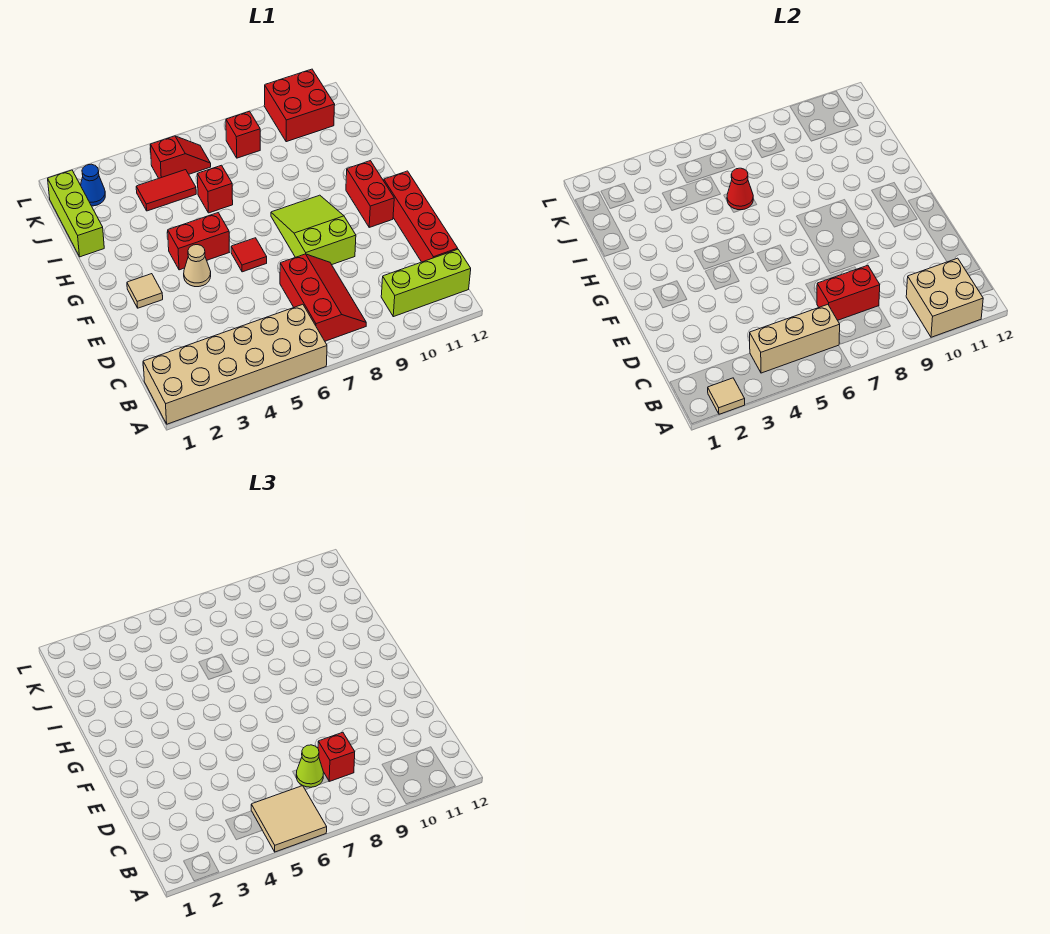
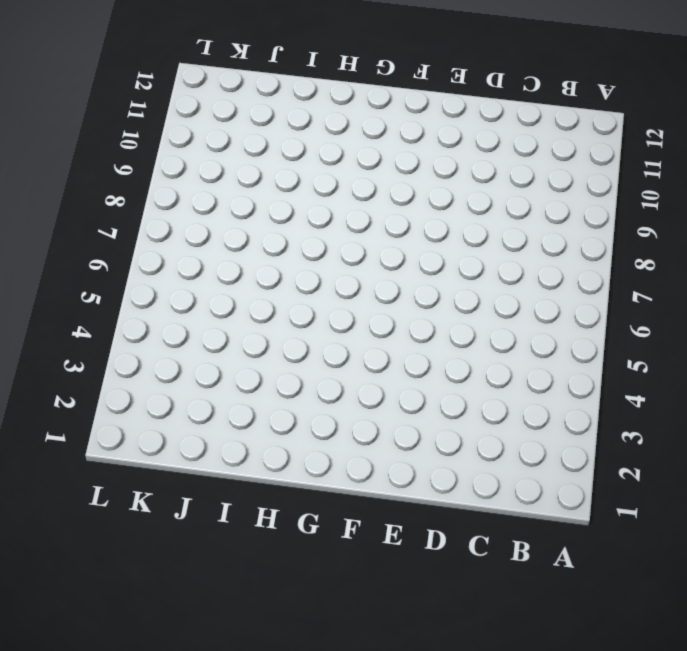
none -> tan 2x6 brick [143,304,327,424]
none -> red 2x3 slope [280,254,366,341]
none -> lime 1x3 brick [381,249,471,317]

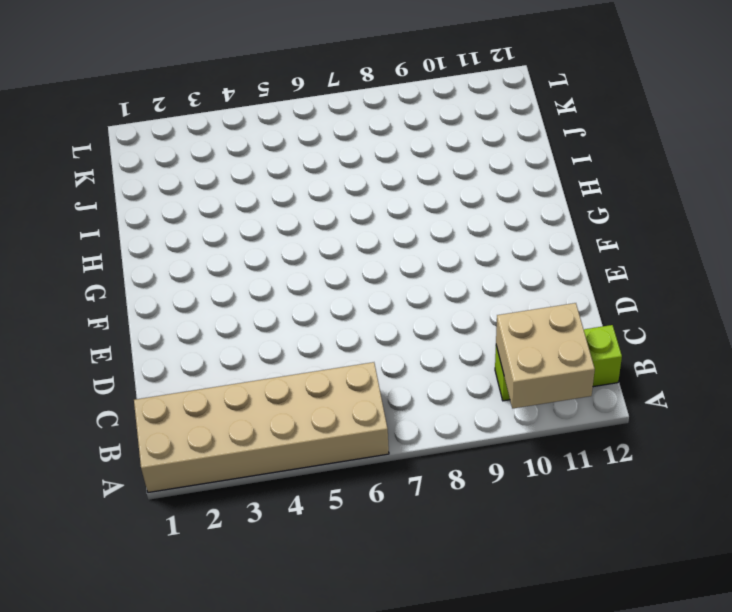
none -> red 2x3 slope [280,254,366,341]
none -> red 1x4 brick [384,171,458,262]
none -> lime 2x3 slope [271,195,356,265]

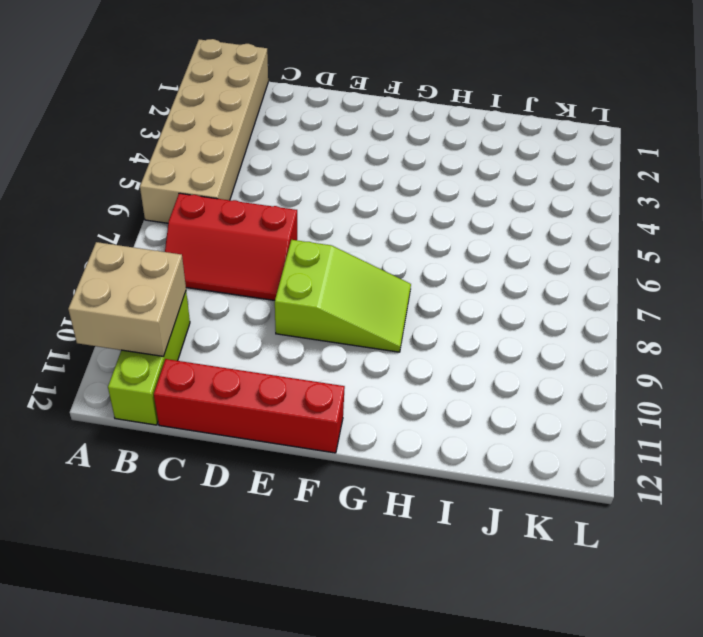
none -> tan 1x1 tile [127,274,163,308]
none -> tan 1x1 cone [184,245,211,287]
none -> red 1x1 tile [231,238,267,272]

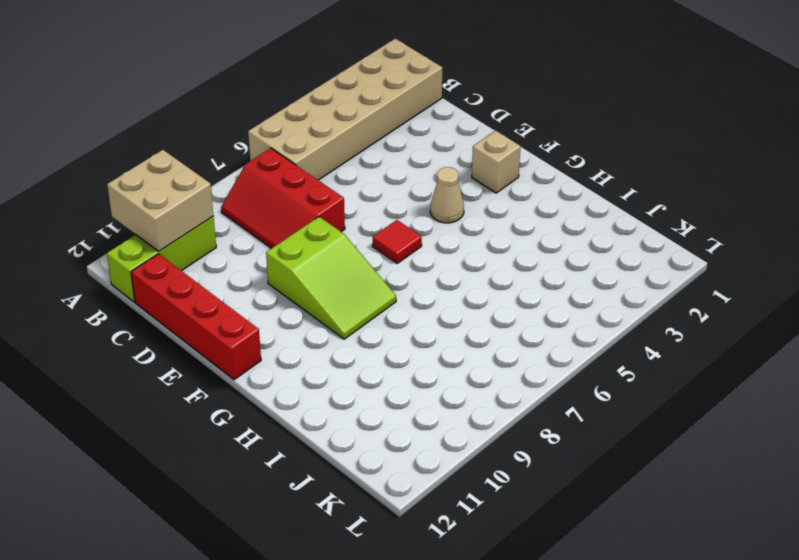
tan 1x1 brick [472,131,521,193] -> tan 1x1 tile [127,274,163,308]
none -> red 1x2 brick [346,161,394,227]
none -> red 1x2 brick [168,213,229,270]
none -> lime 1x3 brick [48,170,104,257]

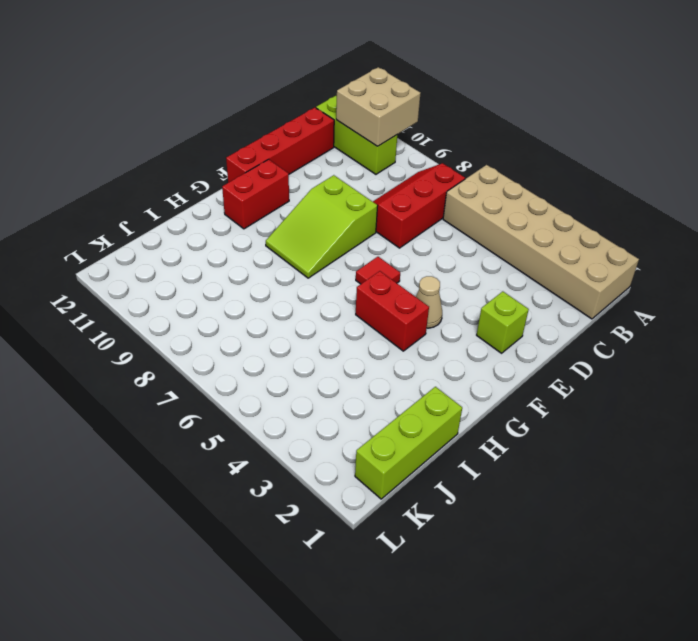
lime 1x1 brick [477,292,529,353] -> none
none -> tan 1x1 tile [127,274,163,308]
none -> red 1x1 brick [197,165,233,213]
none -> red 1x2 tile [136,170,196,211]

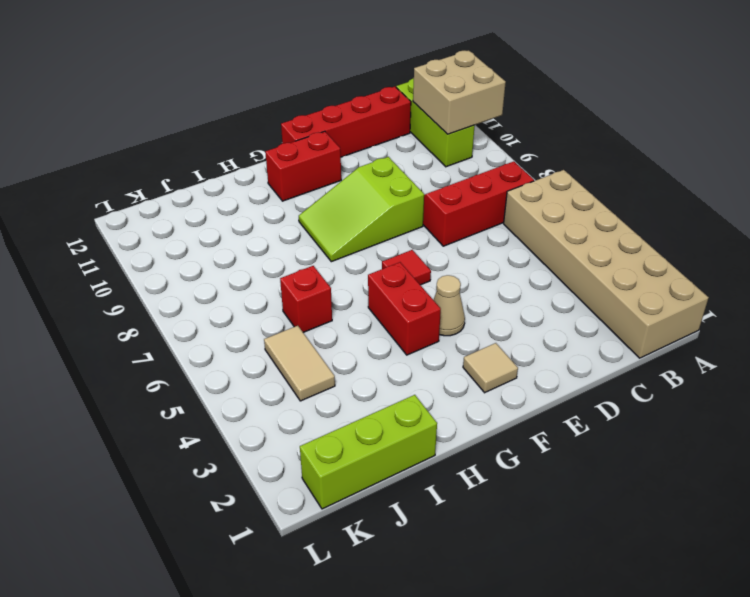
tan 1x2 tile [264,326,335,401] -> red 1x2 tile [136,170,196,211]
none -> blue 1x1 cone [81,164,105,206]
none -> red 1x2 slope [150,136,211,178]
none -> red 1x1 brick [226,111,260,158]

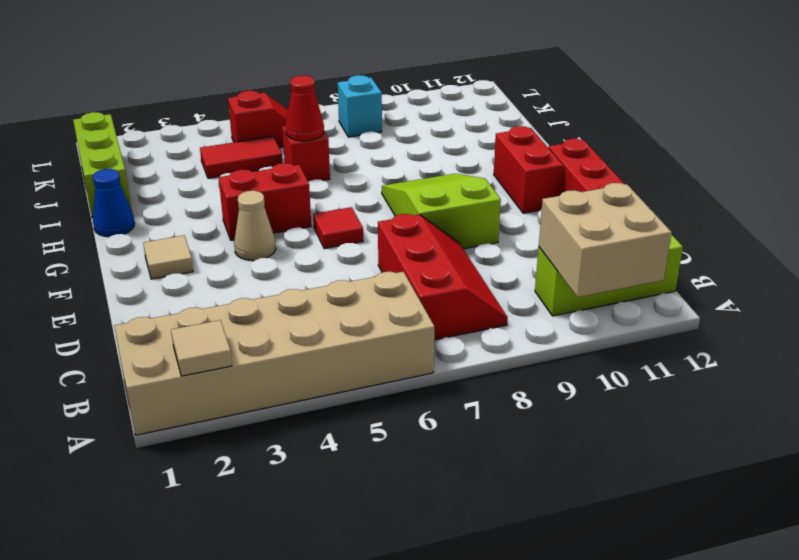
blue 1x1 cone [93,169,135,237] -> blue 1x1 cone moved to [81,164,105,206]
cyan 1x1 brick [338,75,382,137] -> red 1x1 brick [226,111,260,158]
none -> red 2x2 brick [264,69,335,142]
none -> tan 1x3 brick [750,304,840,373]
none -> red 1x2 brick [817,265,880,320]

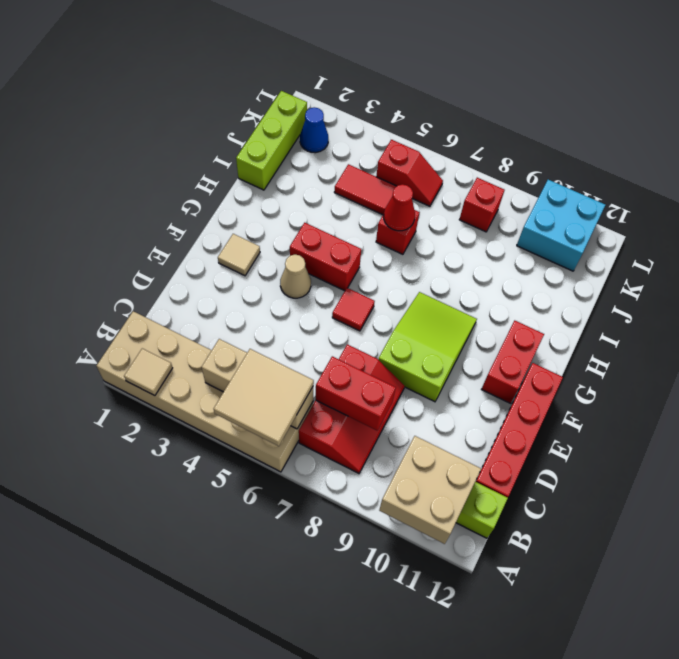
cyan 2x2 brick [517,180,605,271] -> red 2x2 brick [264,69,335,142]
none -> lime 1x1 cone [296,745,324,787]
none -> red 1x1 brick [318,732,355,781]

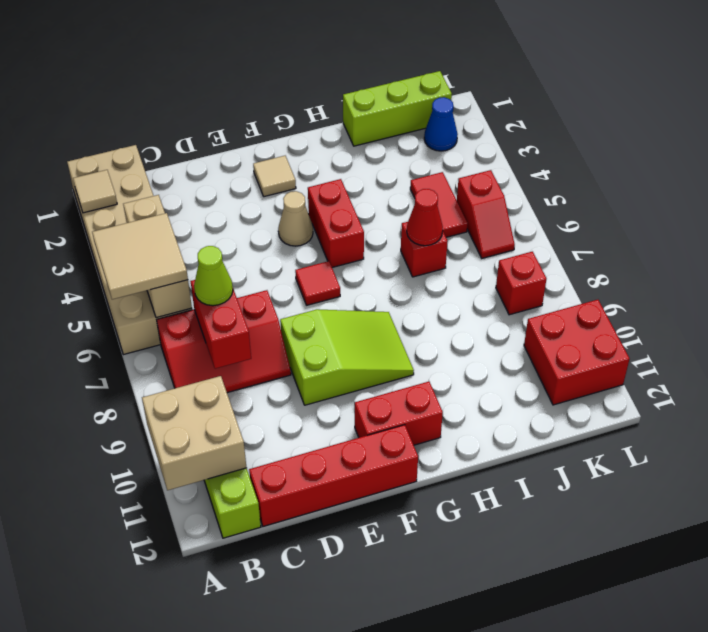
none -> red 1x1 brick [318,732,355,781]

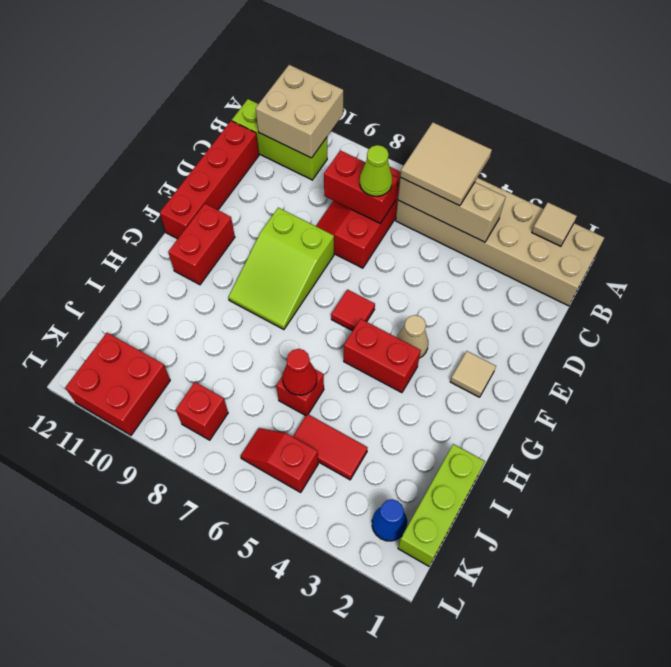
none -> red 1x1 brick [318,732,355,781]

